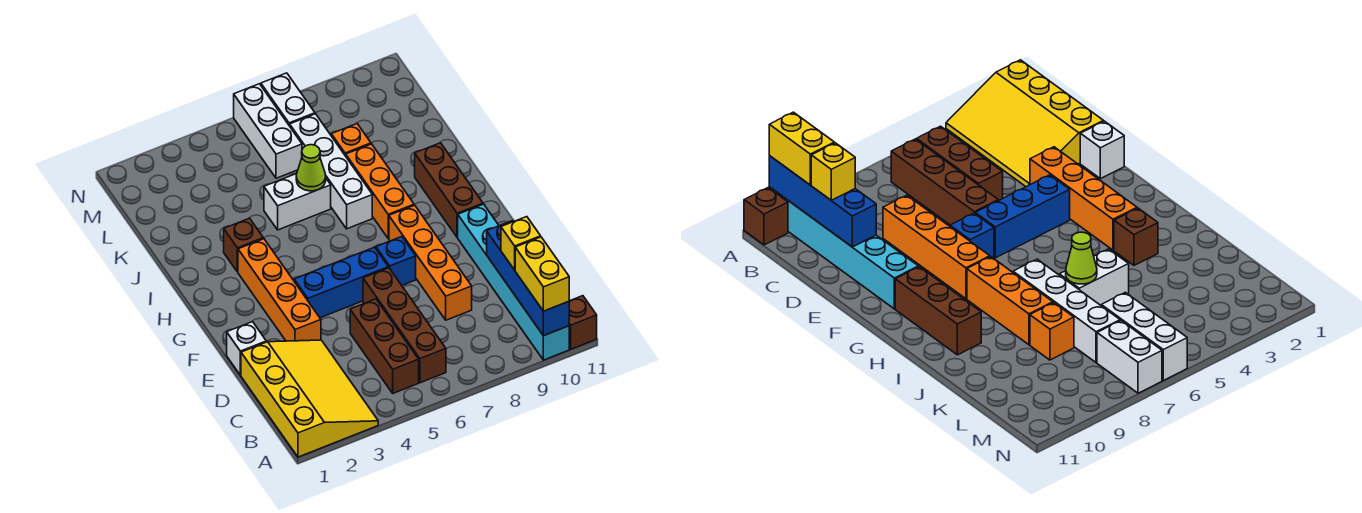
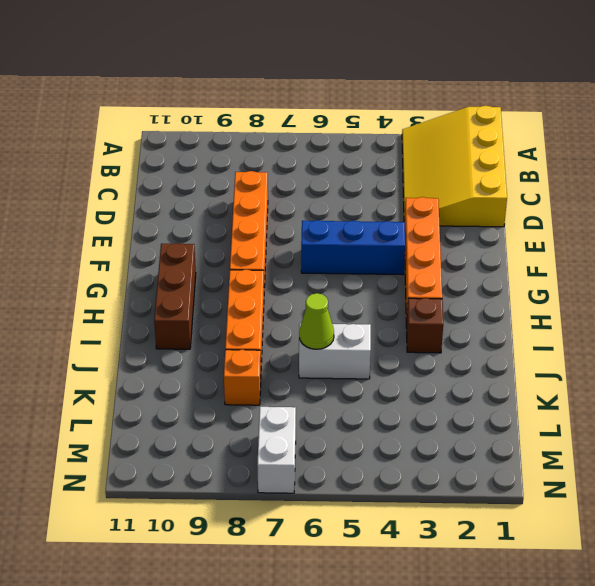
none -> cyan 1x6 brick [458,204,569,360]
none -> brown 1x1 brick [569,296,597,349]
none -> brown 1x3 brick [350,299,419,393]

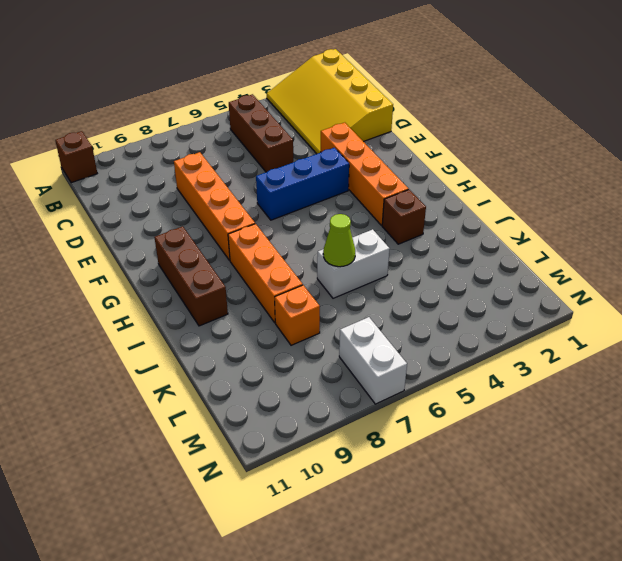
none -> cyan 1x6 brick [458,204,569,360]
none -> brown 1x4 brick [363,268,446,383]
none -> white 1x1 brick [227,322,266,375]

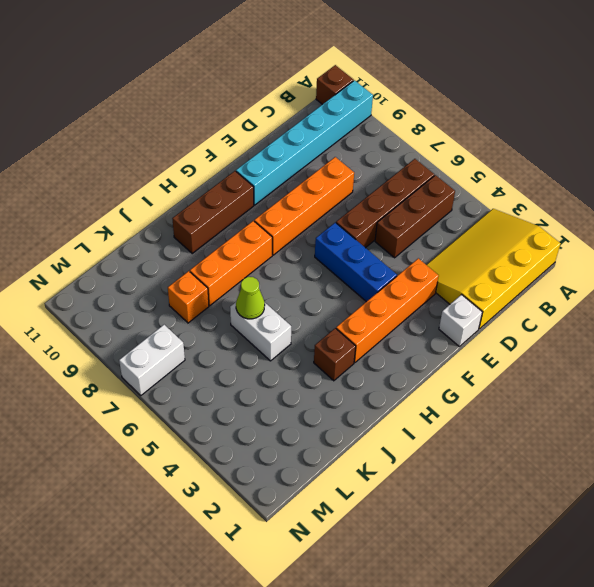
none -> blue 1x1 brick [376,237,416,285]
none -> white 1x4 brick [290,114,372,229]
none -> white 1x3 brick [234,84,302,178]

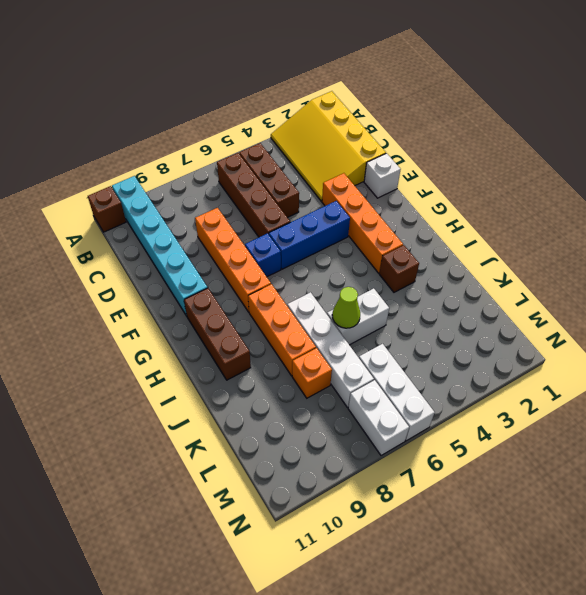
none -> blue 1x4 brick [487,221,569,336]
none -> yellow 1x2 brick [515,237,569,311]
none -> yellow 1x1 brick [501,217,541,270]

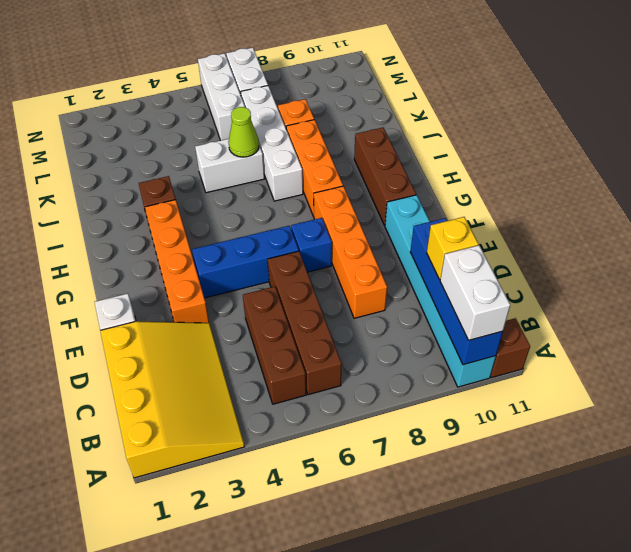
white 1x2 brick [440,245,510,340] -> yellow 1x2 brick [515,237,569,311]

